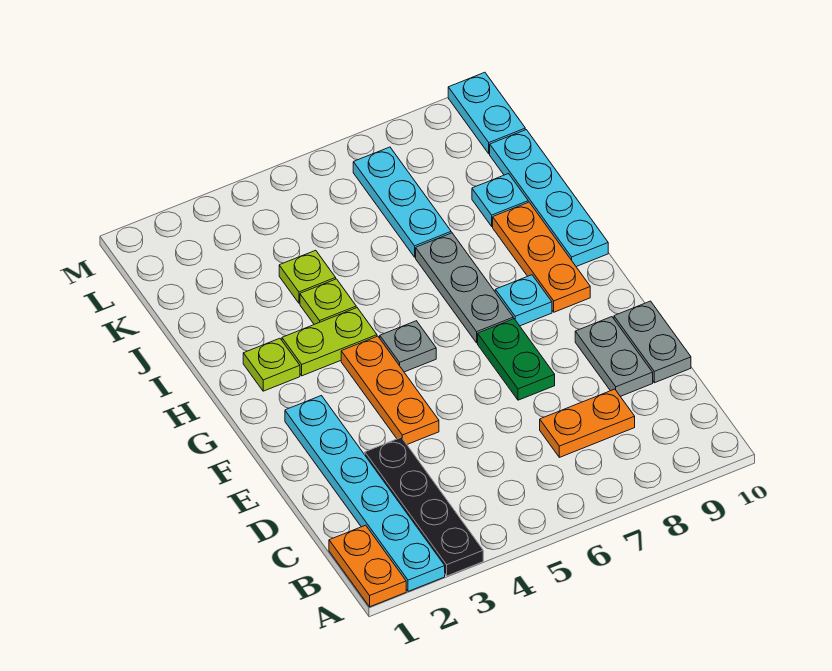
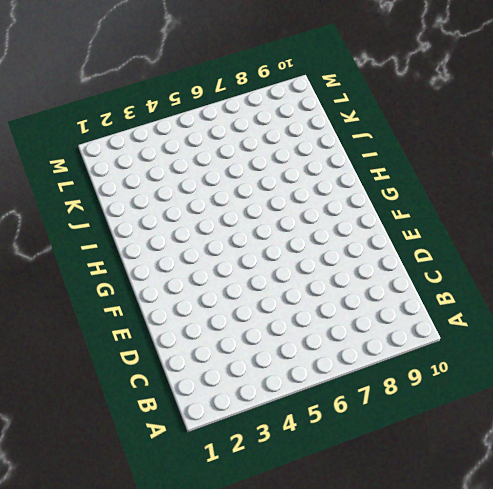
none -> orange 1x2 plate [329,525,406,607]
none -> cyan 1x6 plate [285,396,445,591]
none -> black 1x4 plate [365,437,483,576]

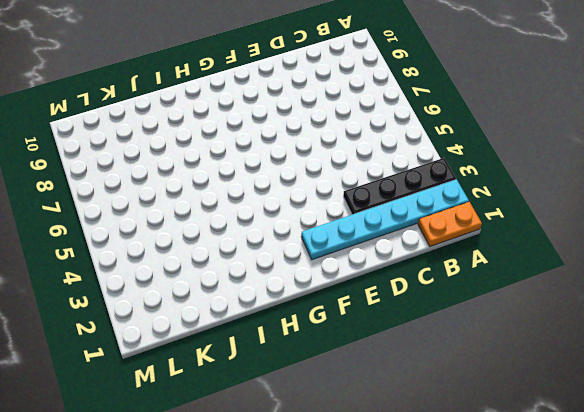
none -> orange 1x2 plate [540,389,635,457]
none -> grey 1x2 plate [575,317,653,396]
none -> grey 1x2 plate [614,301,691,383]

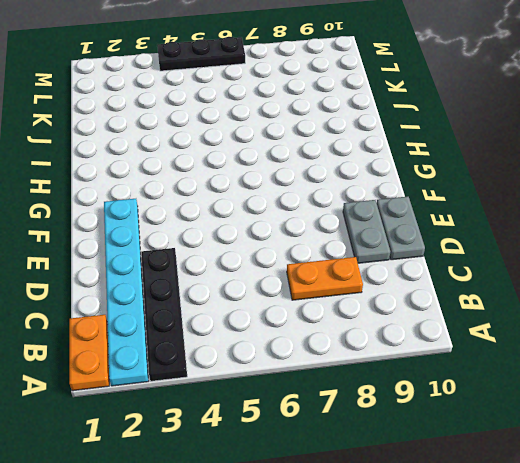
black 1x3 plate [157,37,245,71] -> none
none -> orange 1x3 plate [341,336,439,444]
none -> green 1x2 plate [478,319,555,400]
none -> grey 1x1 plate [380,321,436,372]

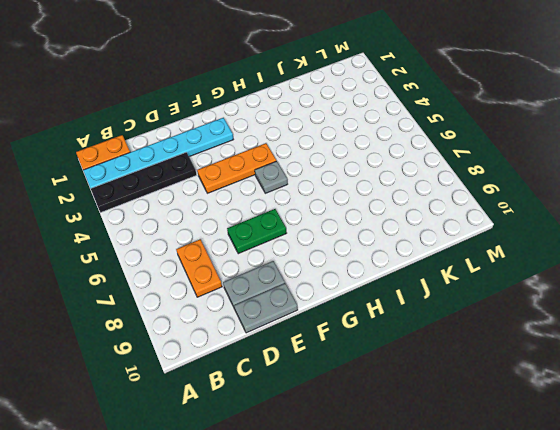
none -> grey 1x3 plate [416,233,513,343]
none -> cyan 1x1 plate [495,275,552,326]
none -> orange 1x3 plate [493,202,590,312]

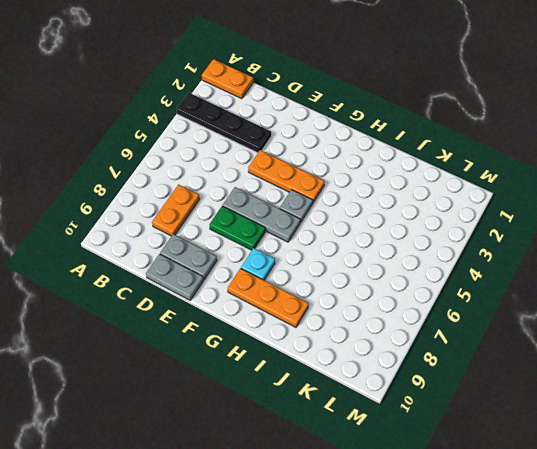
grey 1x3 plate [223,187,300,242] -> grey 1x3 plate moved to [416,233,513,343]
none -> cyan 1x6 plate [285,396,445,591]
none -> lime 1x1 plate [243,338,300,391]
none -> lime 1x2 plate [282,308,377,376]

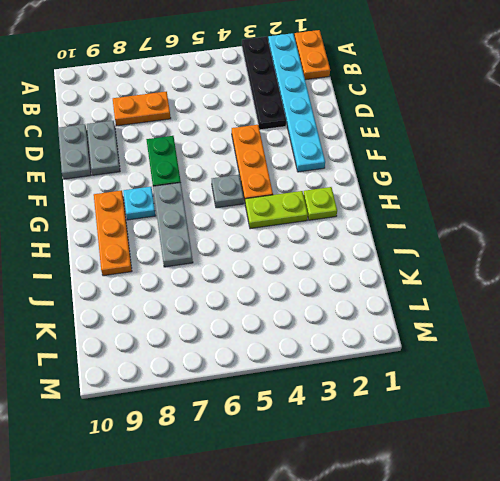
none -> cyan 1x4 plate [490,130,608,267]
none -> lime 1x1 plate [300,279,356,324]
none -> lime 1x1 plate [279,250,336,303]

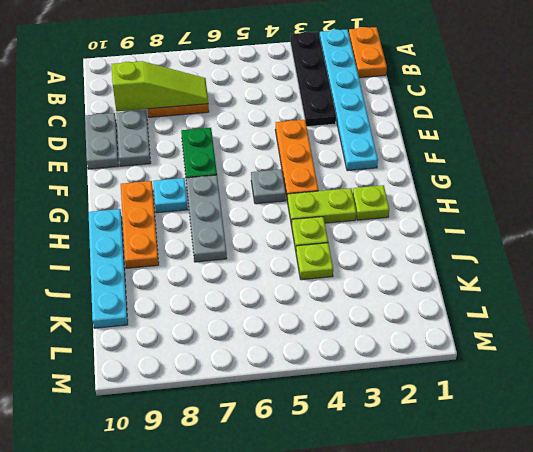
lime 1x3 slope [112,61,208,111] -> none
none -> cyan 1x3 plate [353,147,451,257]
none -> cyan 1x1 plate [472,174,528,226]
none -> cyan 1x2 plate [448,72,525,154]

